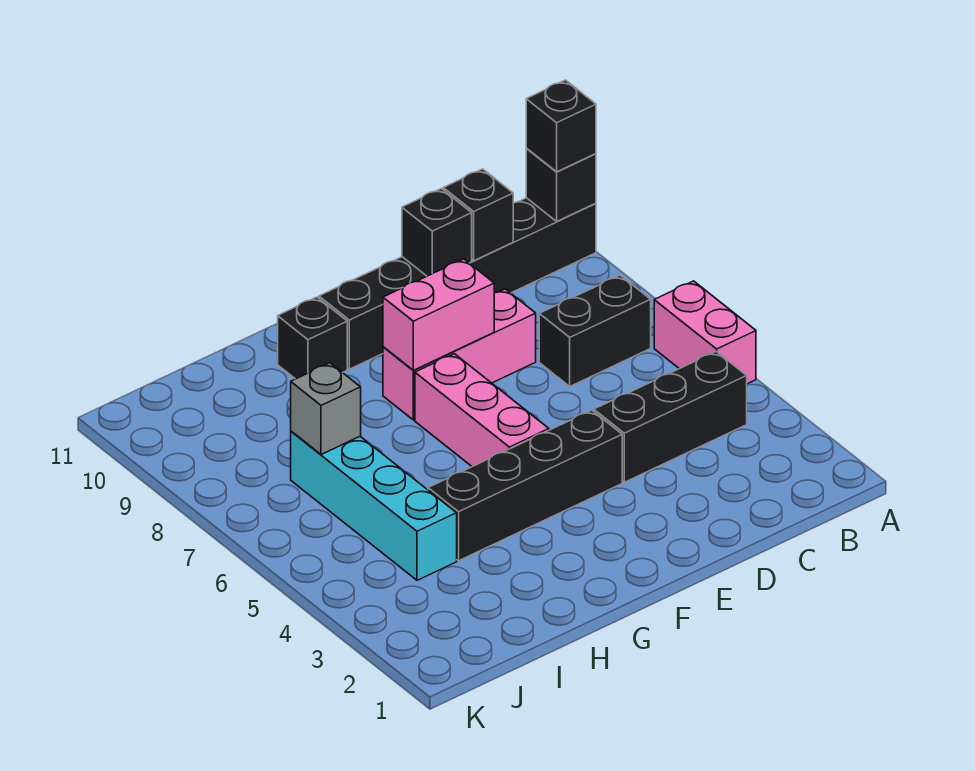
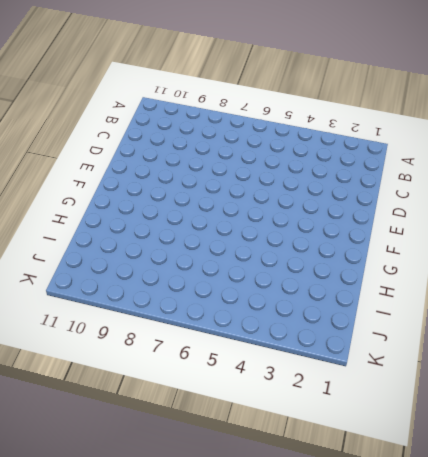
none -> pink 1x2 brick [654,281,756,384]
none -> black 1x6 brick [319,198,596,369]
none -> black 1x3 brick [594,352,747,482]

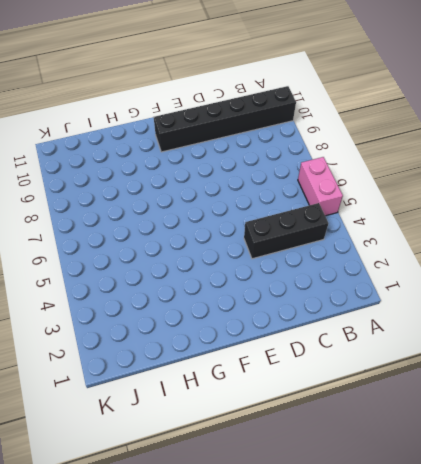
none -> black 1x2 brick [539,275,651,386]
none -> pink 1x3 brick [383,289,536,420]
none -> black 1x4 brick [428,410,622,561]

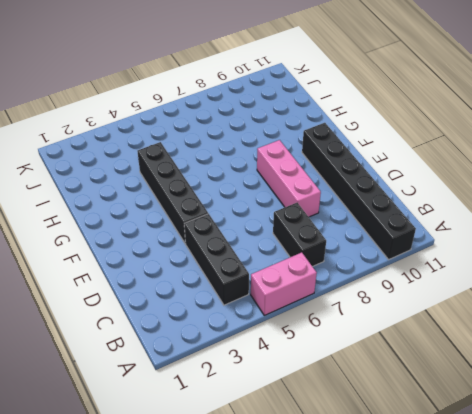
none -> pink 1x3 brick [415,354,549,467]
none -> black 1x1 brick [278,297,347,379]
none -> cyan 1x4 brick [291,431,457,580]

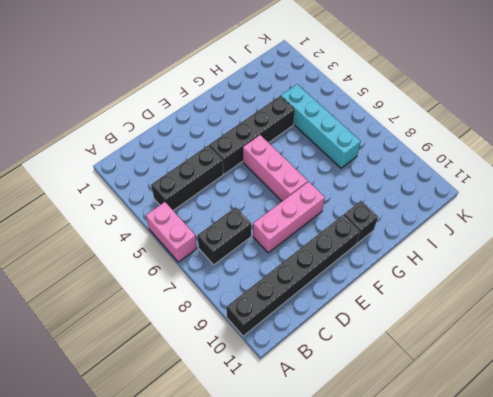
none -> black 1x1 brick [526,149,596,221]
none -> black 1x1 brick [443,169,513,261]
none -> black 1x1 brick [402,189,472,276]

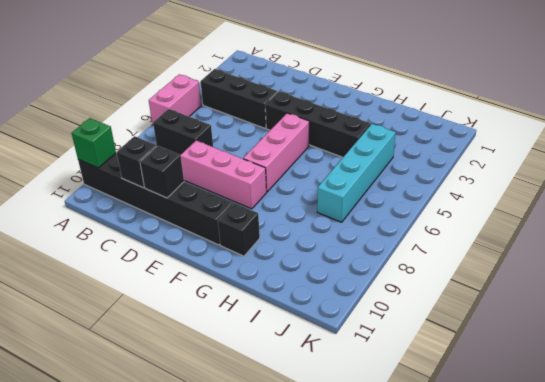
green 1x1 brick [72,118,116,168] -> black 1x1 brick [526,149,596,221]
none -> pink 1x2 brick [383,259,494,370]
none -> grey 1x1 brick [291,363,361,455]
none -> black 1x1 brick [526,80,596,172]

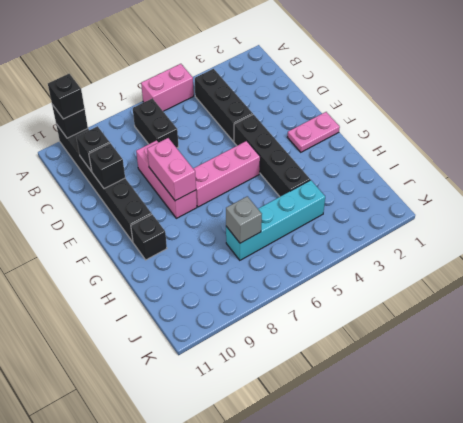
pink 1x2 plate [287,112,340,152] -> none

